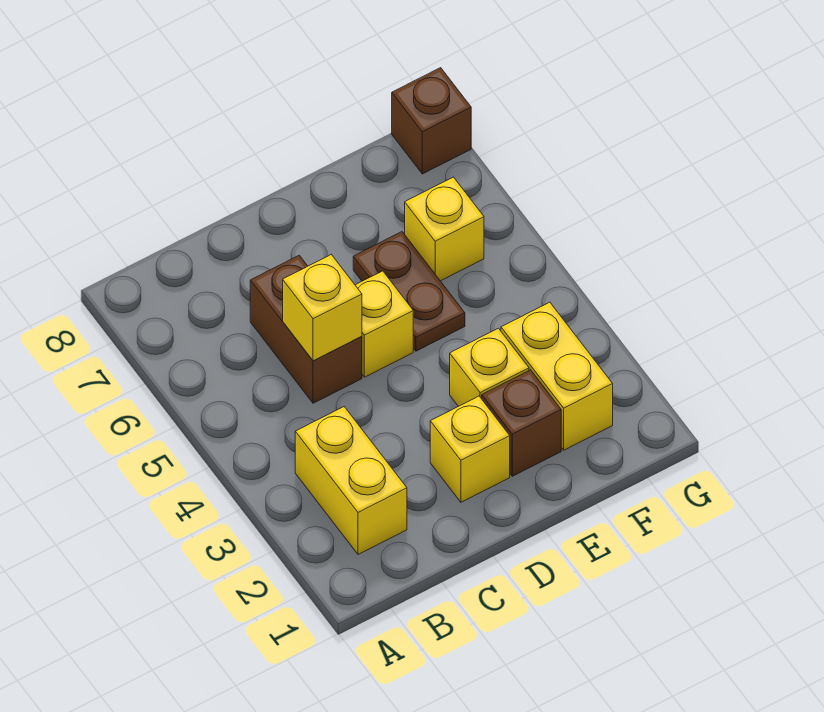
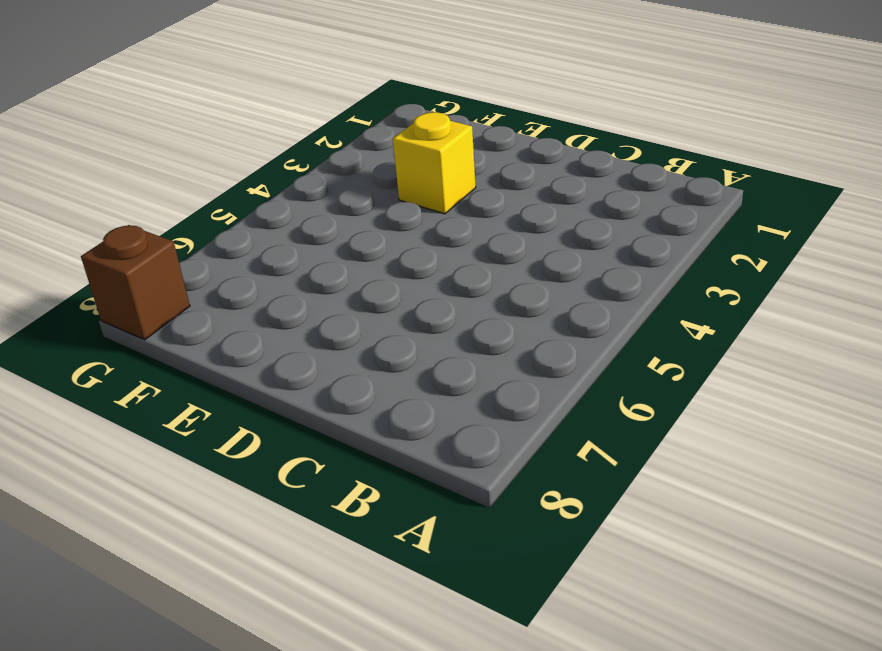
none -> yellow 1x2 brick [295,407,407,554]
none -> brown 1x2 brick [250,255,362,403]

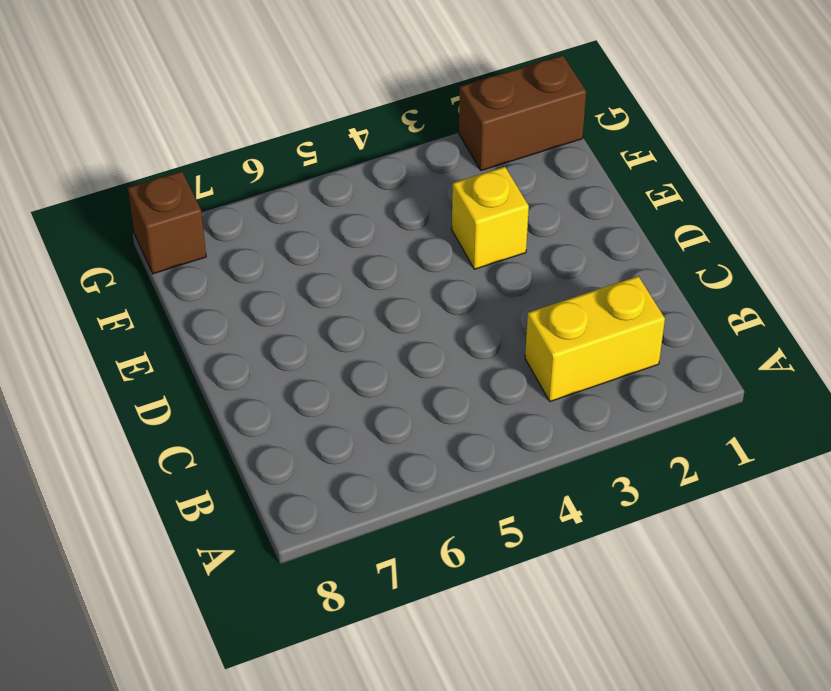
brown 1x2 brick [459,55,586,171] -> brown 1x2 brick moved to [250,255,362,403]
none -> yellow 1x1 brick [430,396,510,502]
none -> yellow 1x1 brick [355,271,413,377]

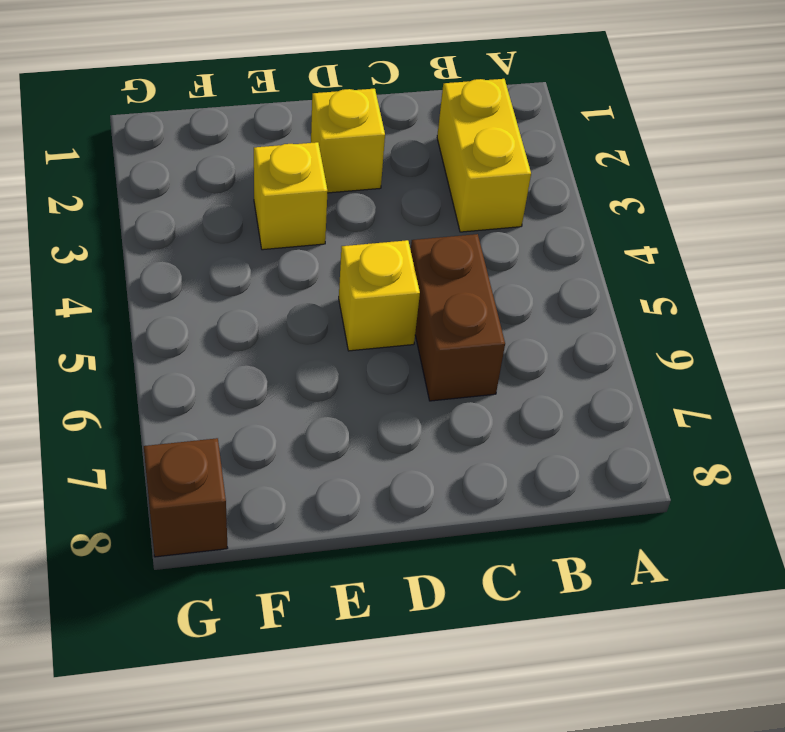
none -> brown 1x1 brick [482,370,561,476]
none -> brown 1x2 plate [353,232,465,351]

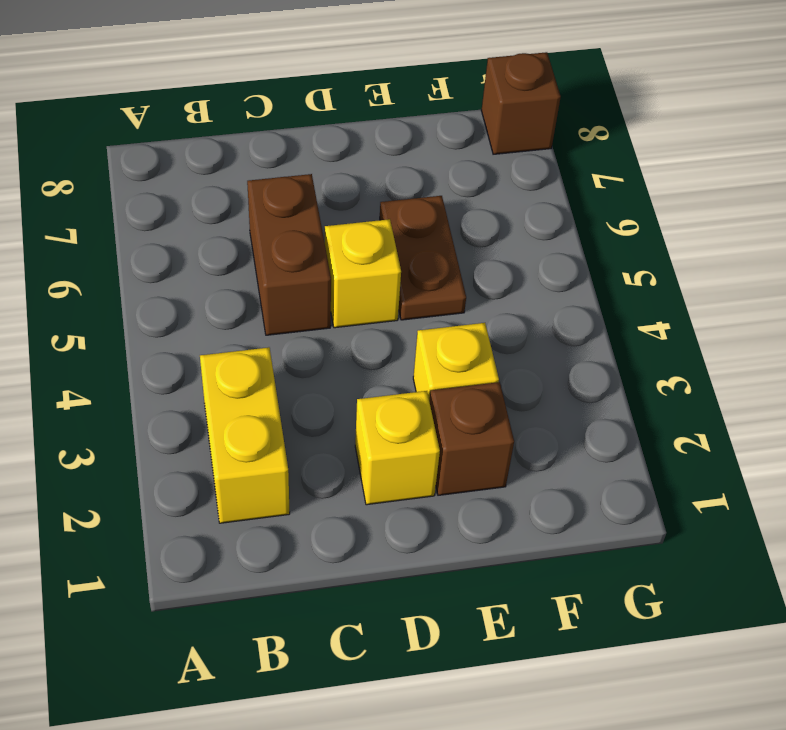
none -> yellow 1x2 brick [501,302,613,450]
none -> yellow 1x1 brick [405,177,484,281]

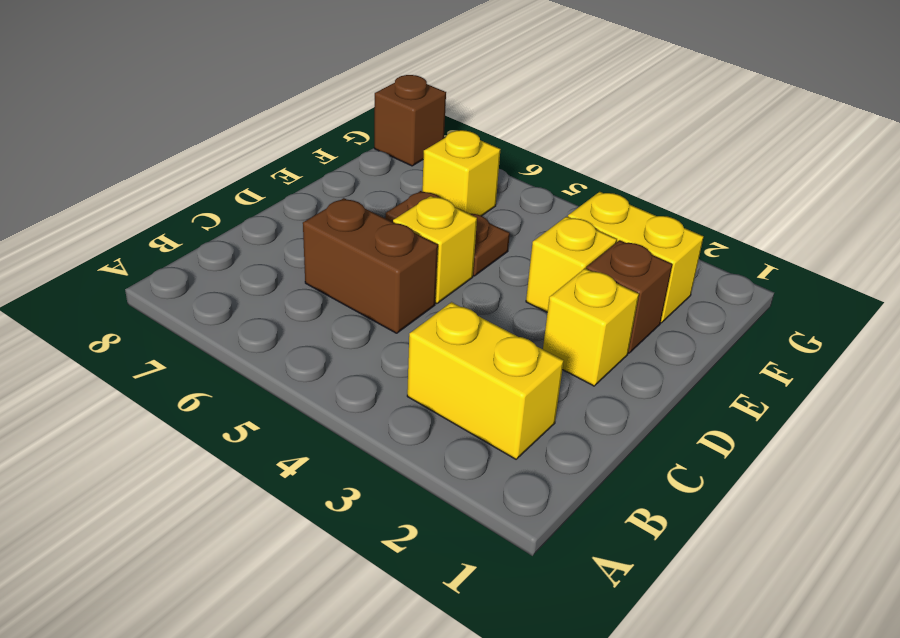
none -> yellow 1x1 brick [283,255,362,361]

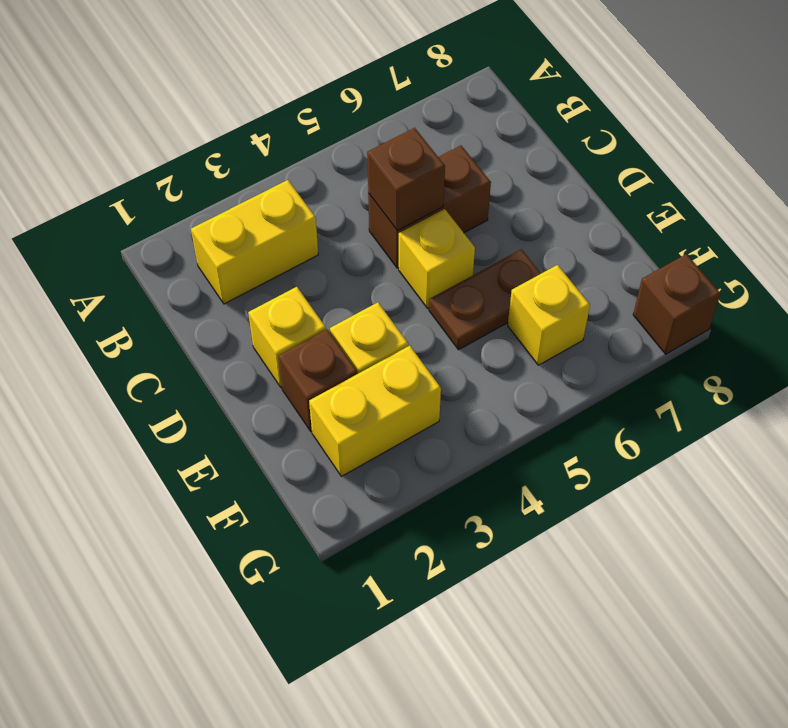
brown 1x1 brick [367,128,445,230] -> yellow 1x1 brick [283,255,362,361]

